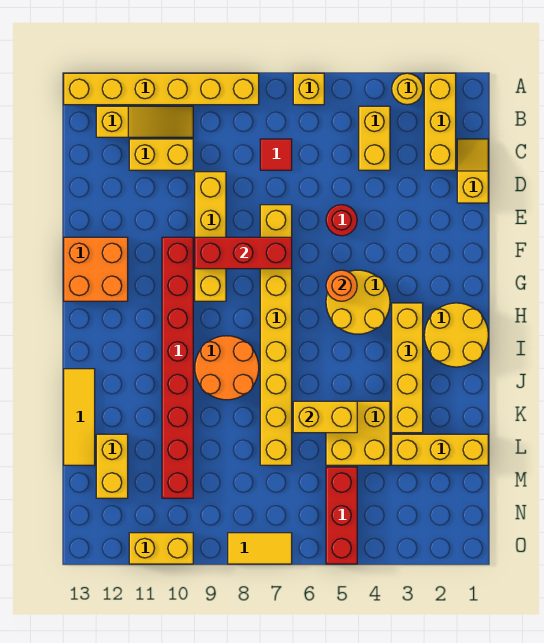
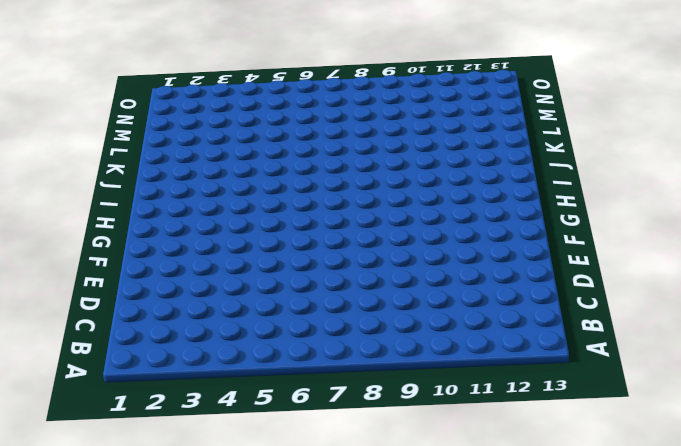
none -> yellow 1x3 brick [424,73,456,170]
none -> yellow 1x1 round brick [392,73,423,105]
none -> yellow 1x1 brick [293,73,324,105]

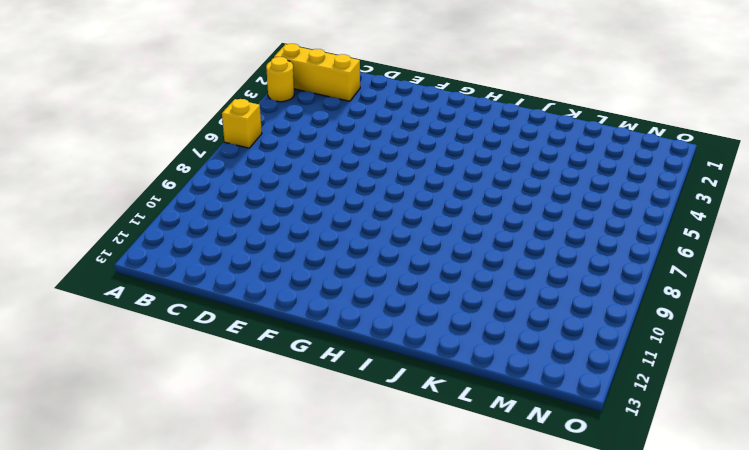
none -> yellow 1x6 brick [64,73,259,105]
none -> yellow 1x2 brick [359,106,390,170]
none -> yellow 1x3 slope [96,106,193,137]

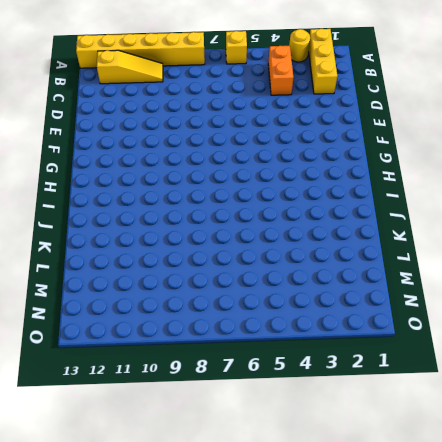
orange 1x2 brick [268,46,293,95] -> yellow 1x2 brick [359,106,390,170]
none -> yellow 1x2 slope [457,139,488,203]
none -> red 1x1 tile [260,139,292,170]
none -> yellow 1x2 brick [129,139,193,170]

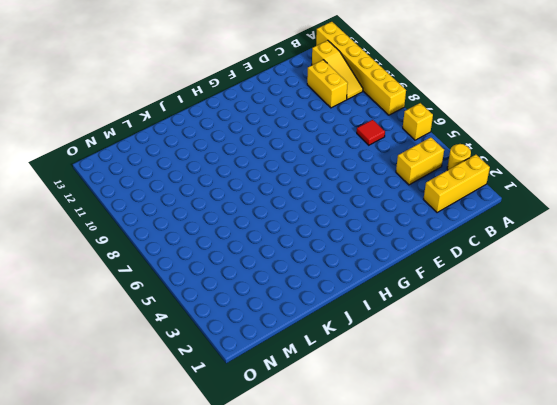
none -> yellow 1x2 slope [457,139,488,203]
none -> yellow 1x4 brick [195,172,226,301]
none -> red 1x1 round brick [326,205,357,236]

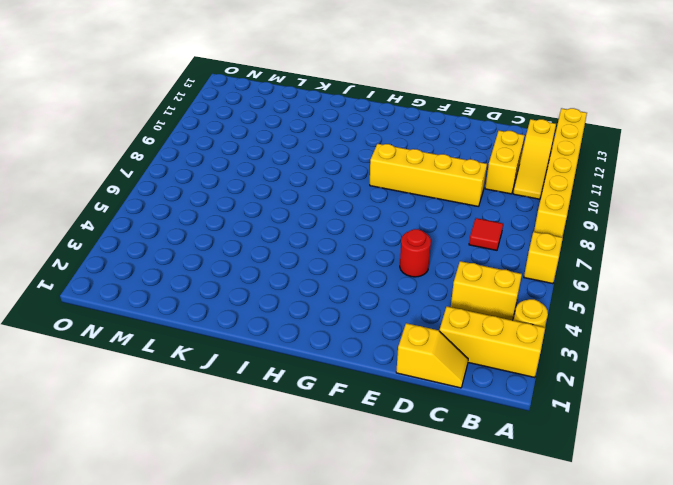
none -> yellow 1x8 brick [260,205,292,465]
none -> red 1x8 brick [162,237,193,498]
none -> orange 2x2 brick [64,237,128,301]

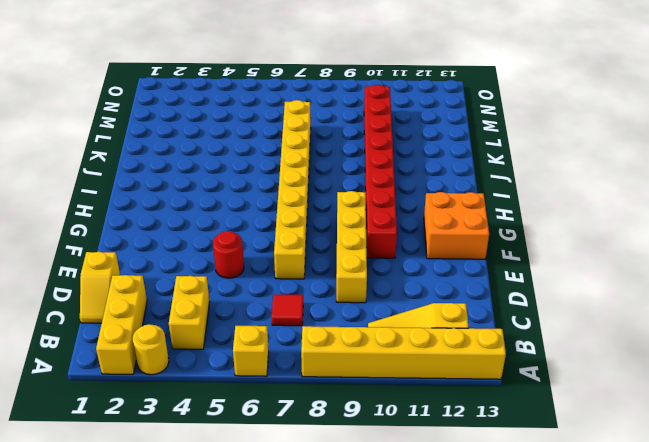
none -> yellow 1x2 brick [129,139,193,170]
none -> yellow 2x2 round brick [326,270,390,334]
none -> yellow 2x2 round brick [424,303,488,367]

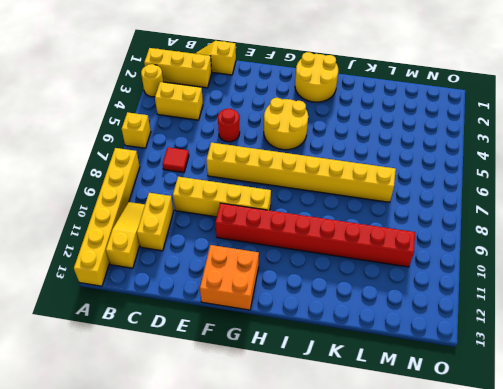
none -> yellow 1x4 brick [392,303,423,433]
none -> orange 2x2 round brick [195,336,259,400]
none -> yellow 1x3 tile [64,369,95,465]

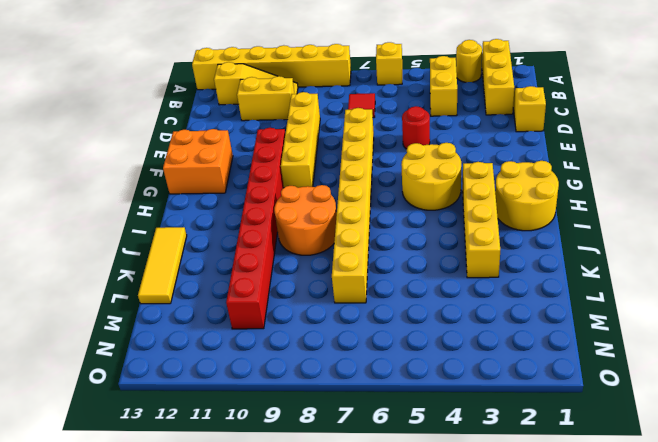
none -> yellow 2x2 brick [326,401,390,465]
none -> yellow 1x3 brick [392,434,488,465]
none -> yellow 1x2 brick [96,434,128,498]

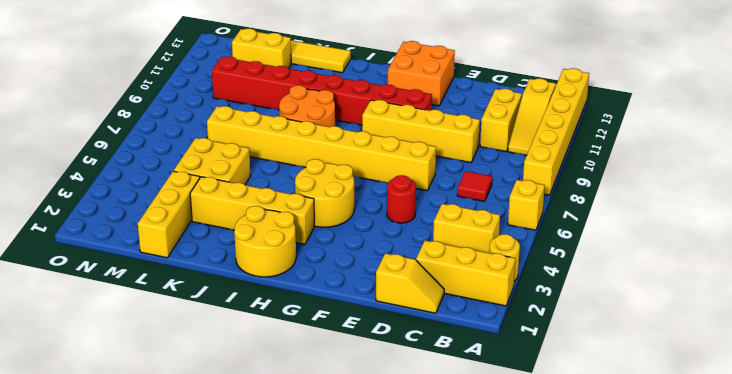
none -> red 1x3 brick [326,467,357,564]
none -> yellow 1x2 tile [228,533,292,564]
none -> yellow 1x2 brick [129,533,193,564]

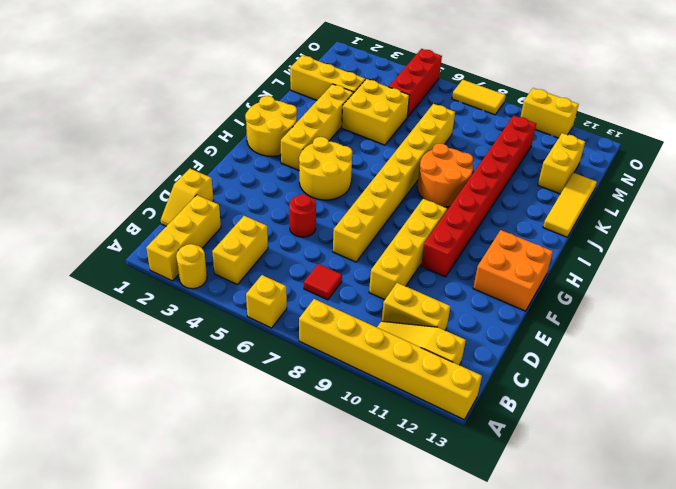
none -> red 1x3 brick [195,237,292,269]
none -> orange 1x1 round brick [326,270,357,301]
none -> yellow 1x2 brick [293,401,357,433]

